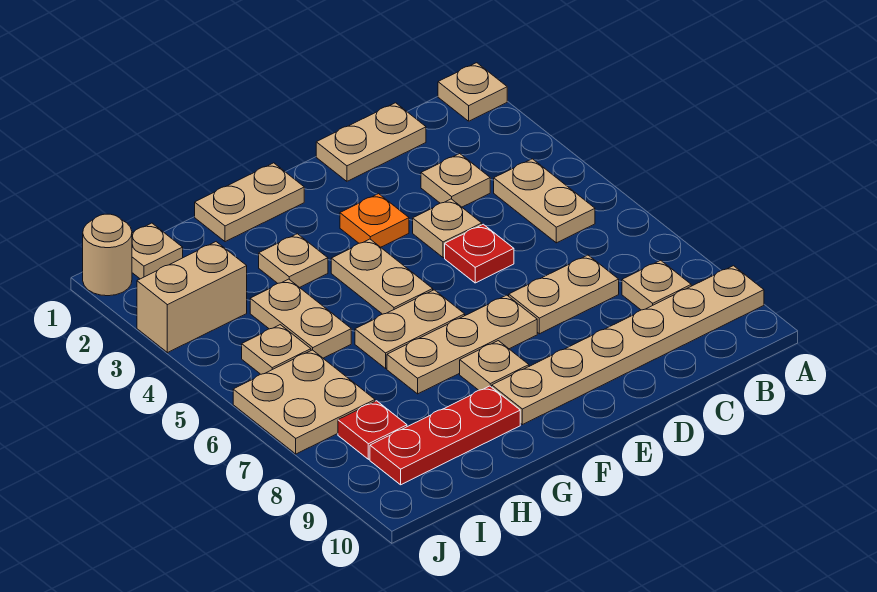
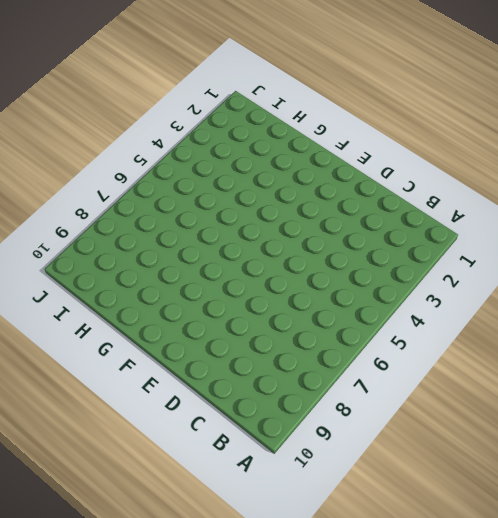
none -> tan 1x1 plate [438,63,507,121]
none -> tan 1x6 plate [492,266,764,425]
none -> tan 1x2 plate [494,159,595,243]

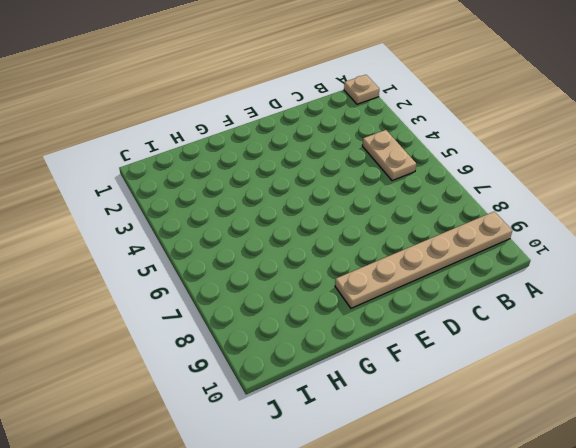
none -> tan 1x1 plate [622,260,691,310]
none -> tan 1x2 plate [316,103,426,181]
none -> tan 1x1 plate [421,154,490,207]

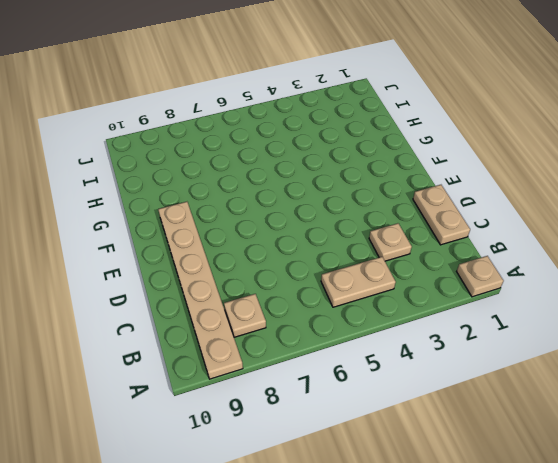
none -> tan 1x2 plate [509,255,619,334]
none -> tan 1x1 plate [413,199,482,258]
none -> red 1x1 plate [445,224,514,283]

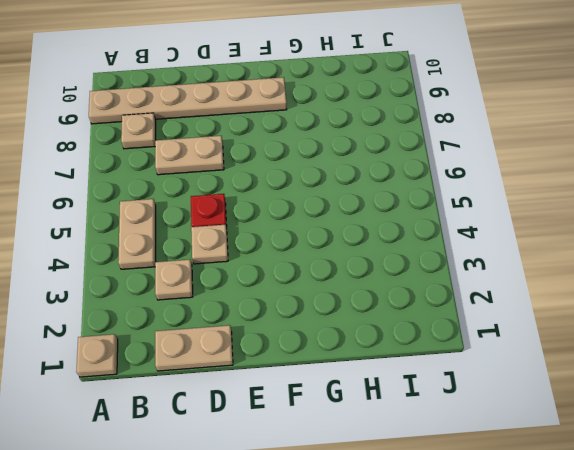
none -> orange 1x1 plate [340,194,409,247]
none -> tan 1x3 plate [387,295,537,394]
none -> tan 1x2 plate [195,163,304,242]

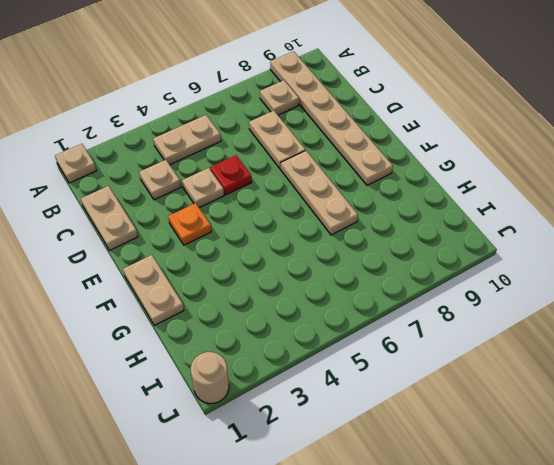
none -> tan 1x2 plate [331,239,433,314]
none -> tan 1x2 plate [355,290,465,368]
none -> tan 1x1 plate [460,341,529,390]

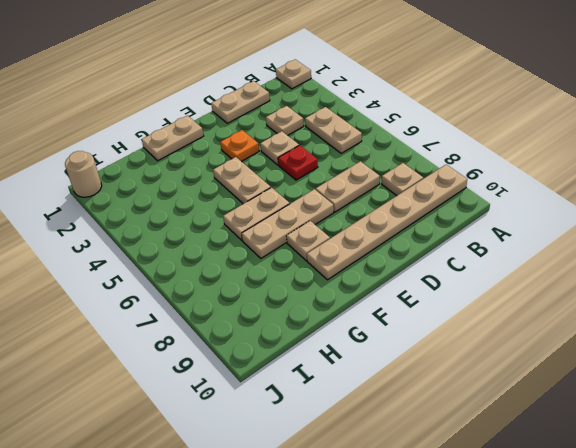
none -> tan 1x1 plate [259,234,328,288]
none -> red 1x3 plate [370,386,520,485]
none -> tan 1x2 plate [250,279,351,358]

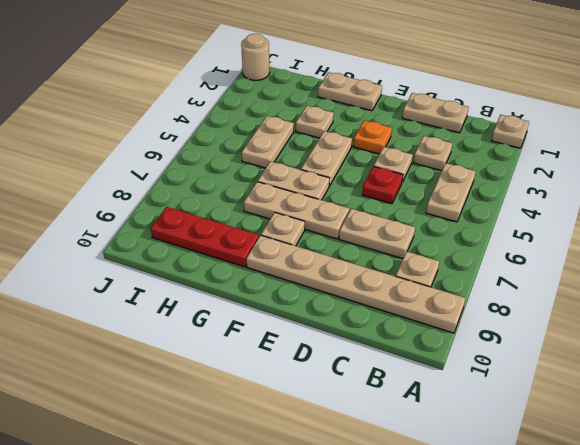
none -> tan 1x1 plate [132,223,183,279]
none -> tan 1x2 brick [137,242,247,353]
none -> tan 1x1 plate [242,325,311,374]

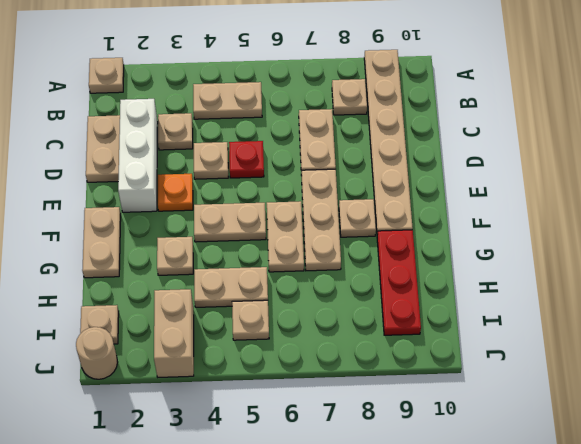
white 1x3 brick [118,99,158,212] -> none
none -> tan 2x2 plate [233,350,375,454]
none -> red 1x1 plate [338,401,407,459]

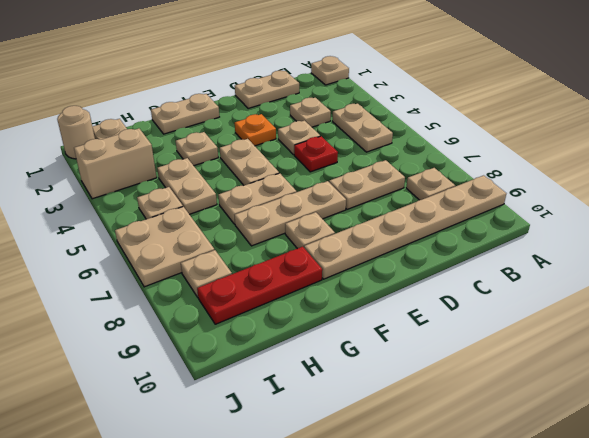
tan 1x1 plate [181,250,232,297] -> red 1x1 plate [338,401,407,459]

